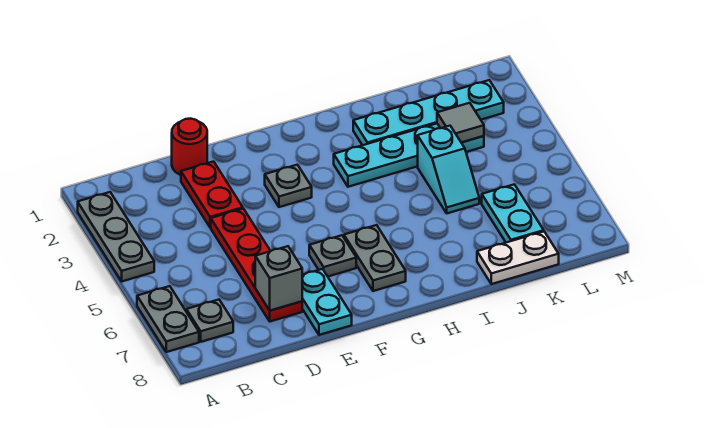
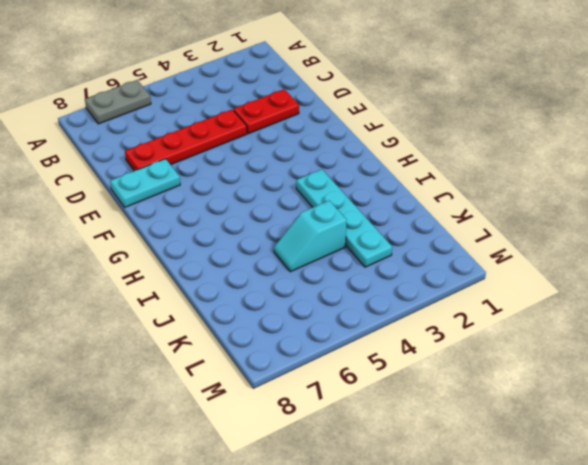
none -> grey 1x3 plate [78,192,154,281]
none -> grey 1x1 plate [187,300,233,342]
none -> red 1x1 round brick [172,119,207,175]

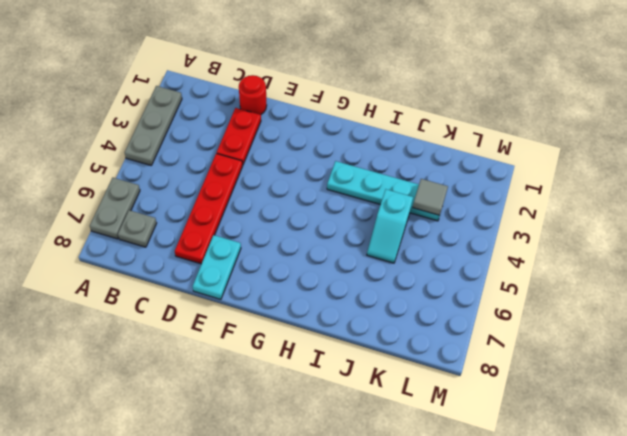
none -> grey 1x1 plate [265,165,312,207]
none -> grey 1x1 plate [309,235,356,276]
none -> grey 1x2 plate [344,225,406,291]

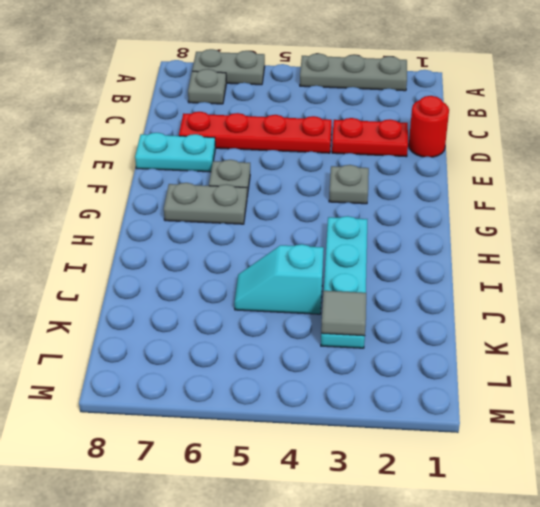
none -> cyan 1x4 plate [353,80,504,145]
none -> white 1x2 plate [477,232,559,284]
none -> cyan 1x2 plate [482,184,544,243]

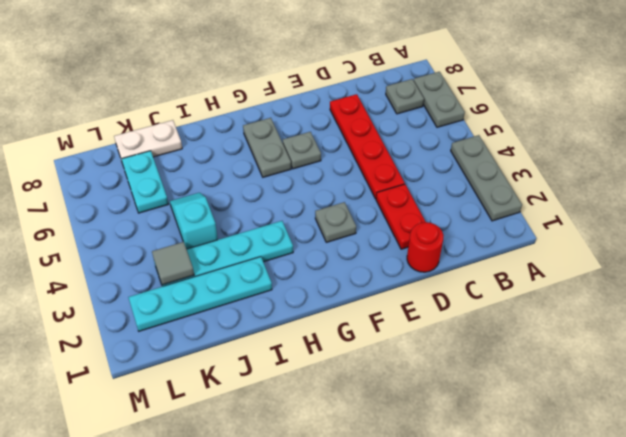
none -> cyan 1x2 plate [302,269,352,335]
none -> grey 1x1 brick [255,246,302,311]

